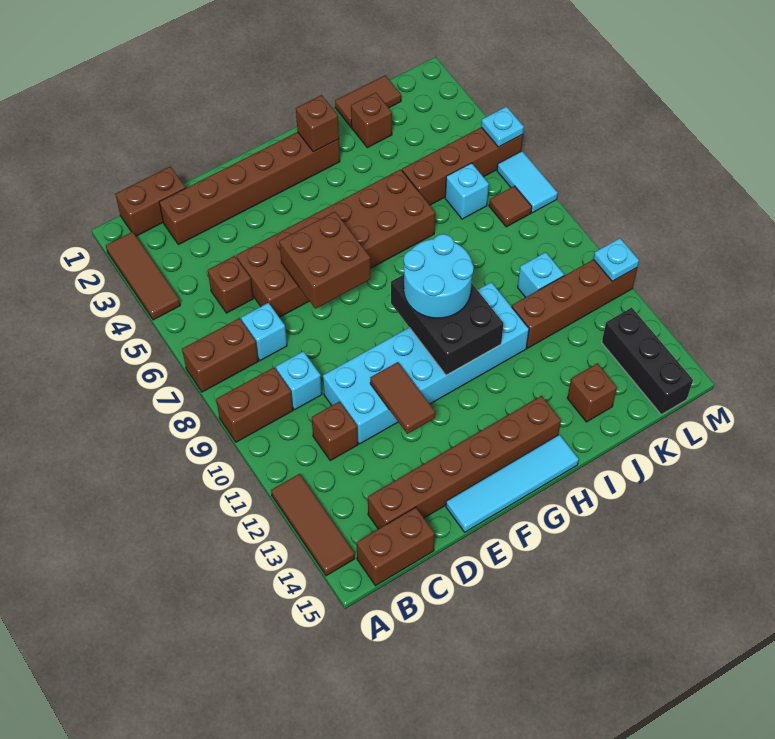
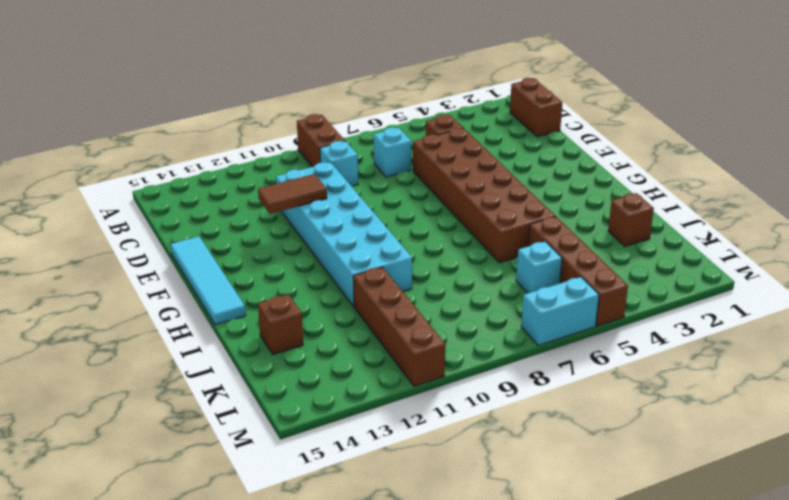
cyan 1x2 brick [521,277,599,345] -> cyan 1x2 tile [497,151,558,213]
none -> brown 1x3 tile [106,232,180,320]
none -> brown 1x2 brick [182,318,258,392]
none -> brown 1x3 tile [271,474,355,576]
none -> brown 1x2 brick [357,507,435,586]

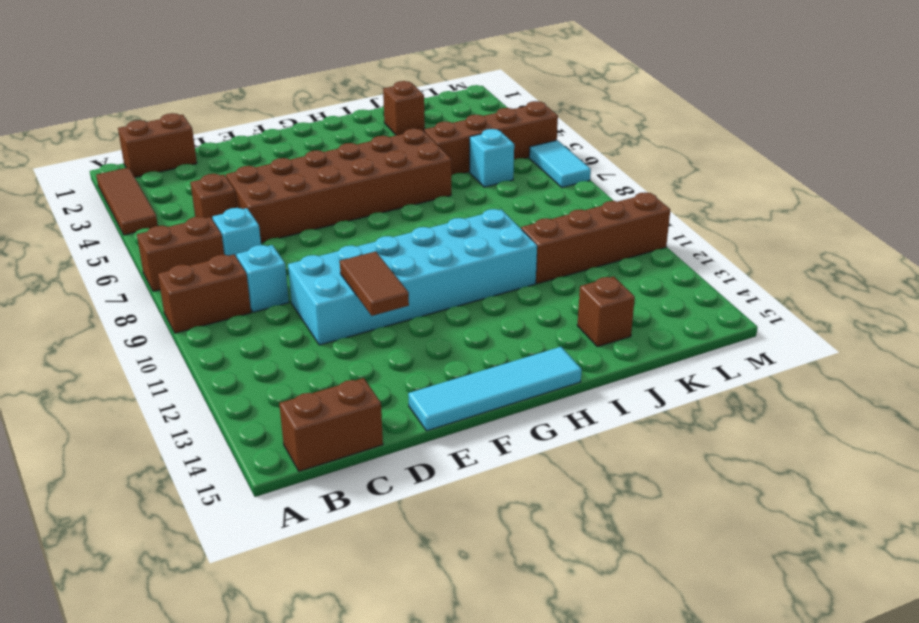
none -> brown 1x3 tile [271,474,355,576]
none -> brown 1x6 brick [159,132,340,245]
none -> brown 1x1 brick [312,402,358,460]
none -> brown 1x6 brick [368,396,561,529]

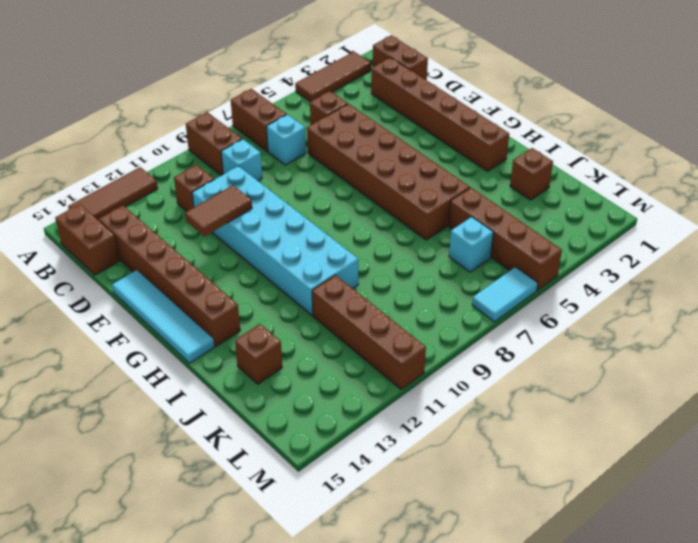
none -> brown 1x2 tile [335,75,401,127]
none -> cyan 1x1 brick [518,252,564,297]
none -> brown 1x1 tile [489,186,532,227]
none -> black 1x3 brick [602,308,693,415]

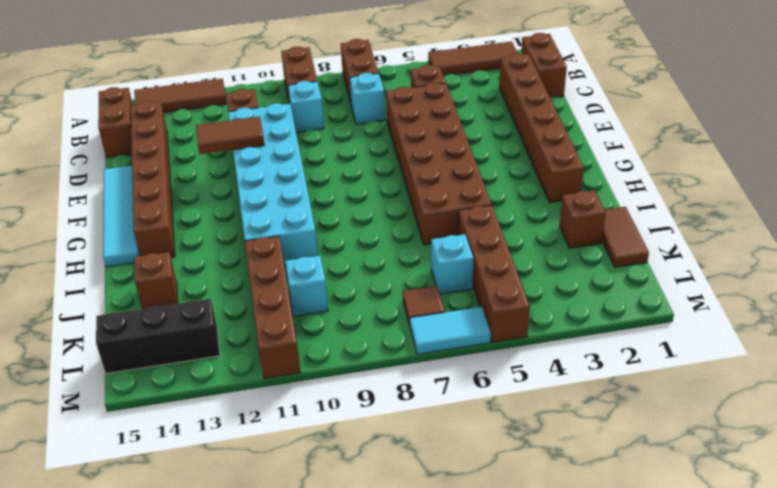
none -> brown 2x2 brick [279,212,371,309]
none -> black 2x3 brick [391,275,504,375]
none -> brown 1x1 brick [296,95,339,152]
none -> cyan 1x1 plate [481,107,524,147]

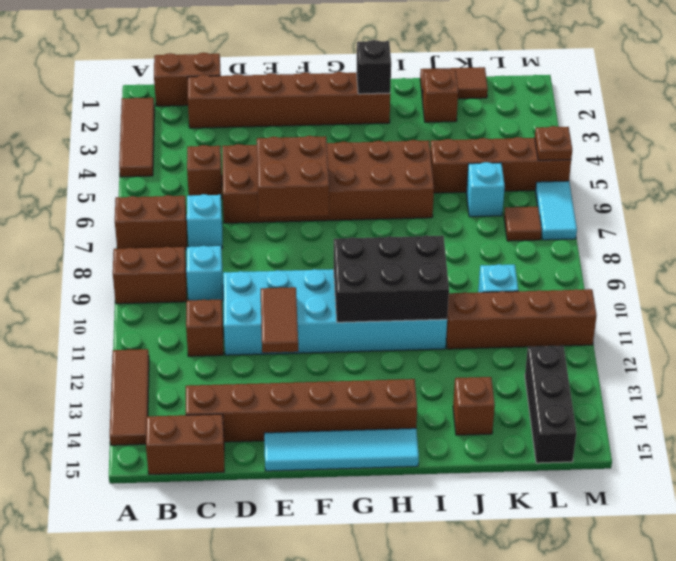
black 2x3 brick [334,235,449,322] -> black 2x3 brick turned to [391,275,504,375]
black 1x1 brick [356,40,391,94] -> brown 1x1 brick [296,95,339,152]
brown 1x1 plate [535,126,572,160] -> cyan 1x1 plate [481,107,524,147]
none -> cyan 1x1 plate [593,238,639,281]
none -> cyan 2x2 round brick [404,234,474,318]

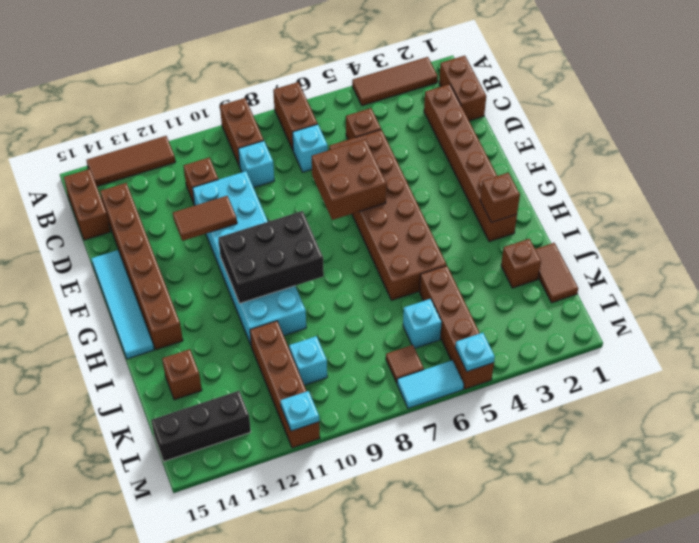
none -> cyan 2x2 round brick [404,234,474,318]

